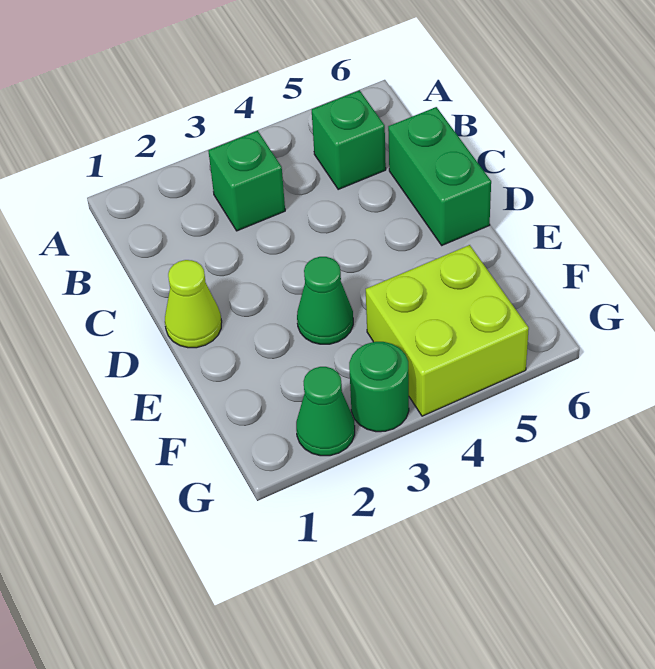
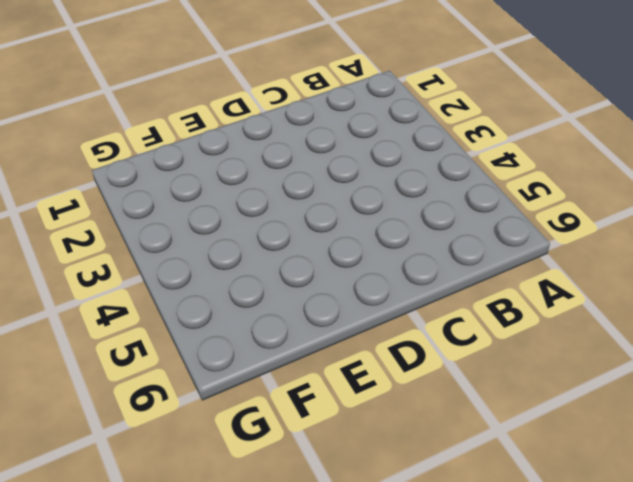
none -> green 1x1 brick [208,131,285,231]
none -> green 1x1 brick [312,90,386,189]

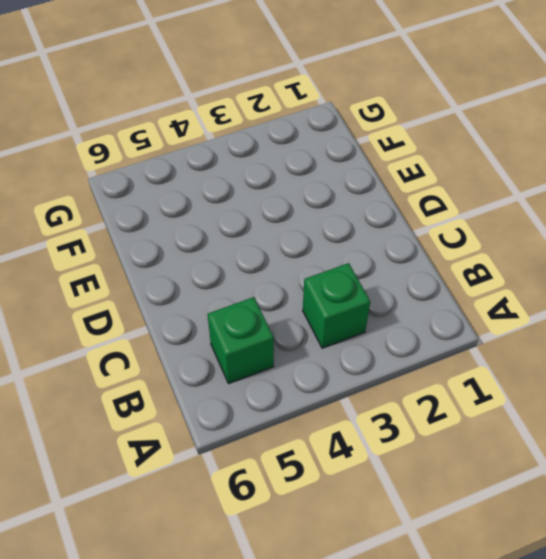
none -> green 1x2 brick [388,107,491,245]
none -> lime 1x1 cone [165,260,222,348]

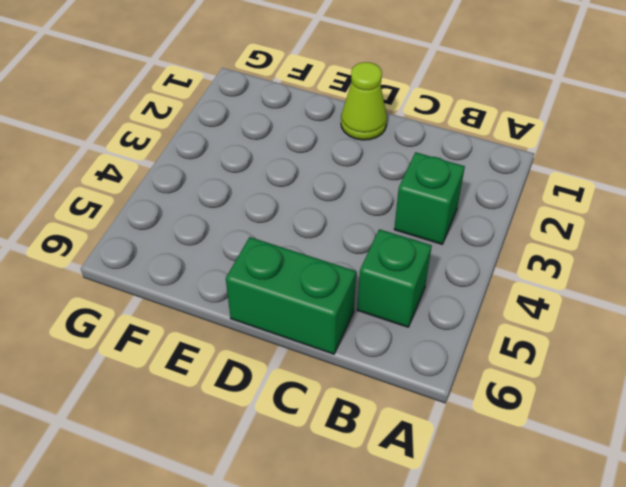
none -> green 1x1 cone [297,257,353,344]
none -> lime 2x2 brick [366,245,529,416]

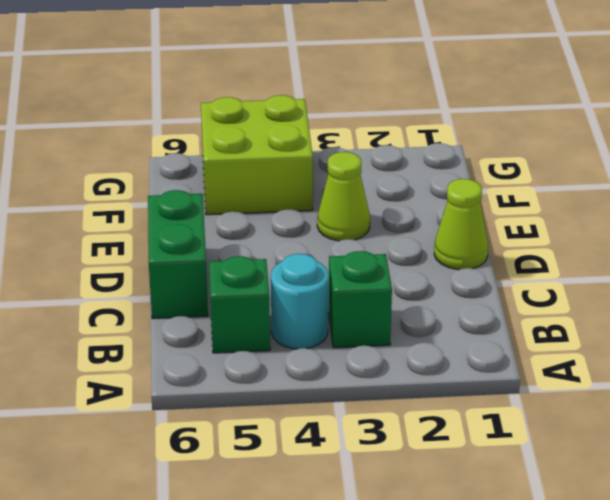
cyan 1x1 round brick [271,254,328,349] -> none
lime 1x1 cone [317,152,370,241] -> green 1x1 cone [297,257,353,344]
none -> green 1x1 cone [296,367,355,456]
none -> green 1x1 round brick [349,342,409,432]

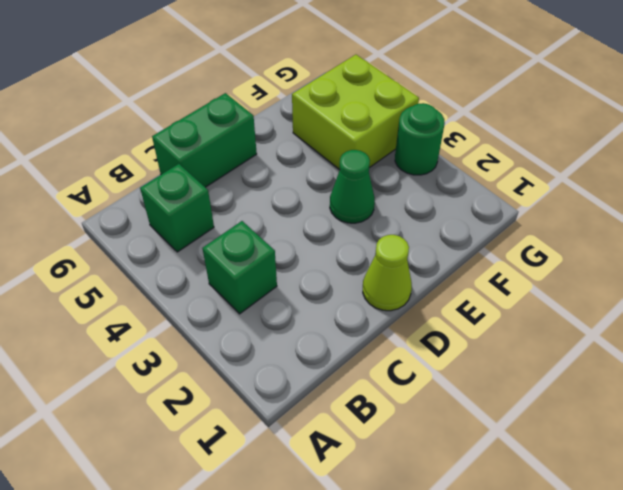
none -> green 1x1 cone [296,367,355,456]

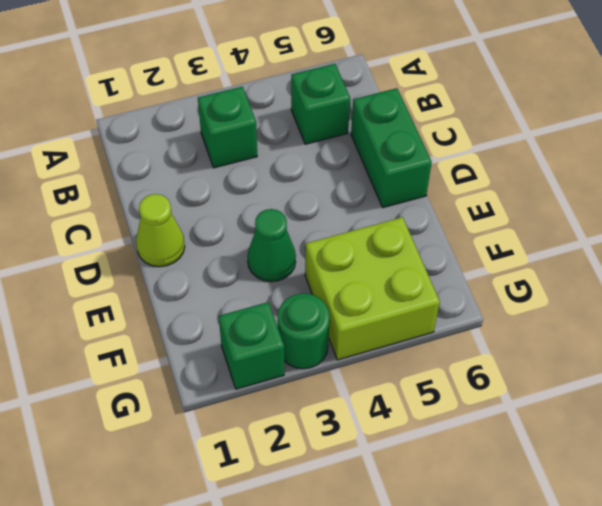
green 1x1 brick [219,302,284,389] -> green 1x1 cone [296,367,355,456]

